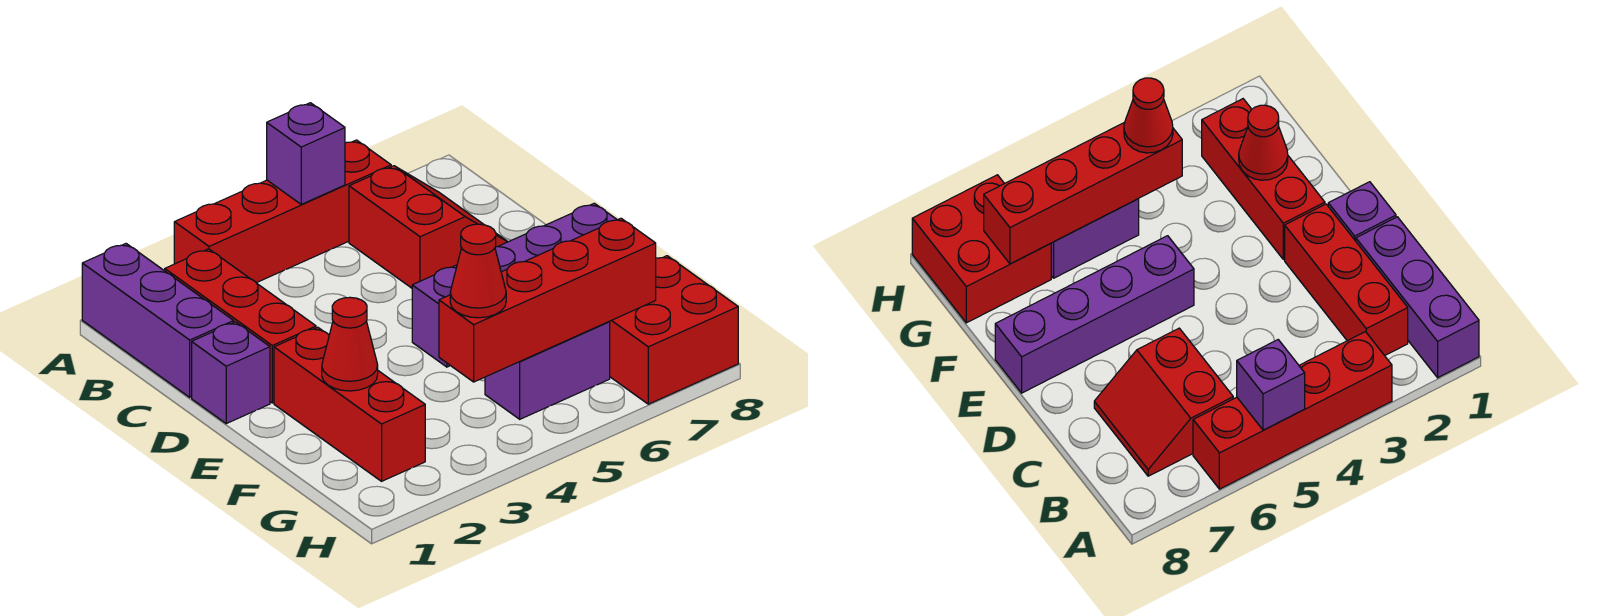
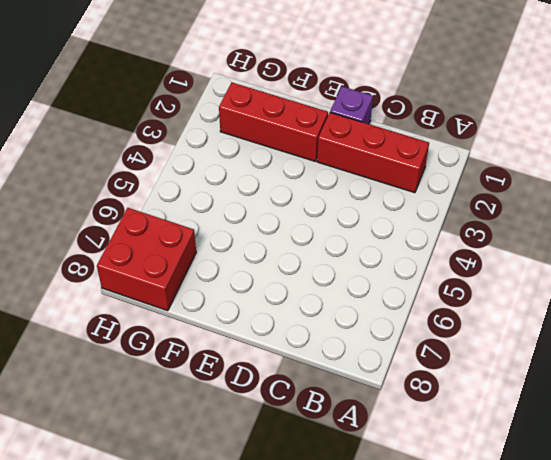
none -> purple 1x3 brick [82,244,234,397]
none -> red 1x4 brick [174,140,391,283]
none -> red 2x2 slope [349,166,507,288]

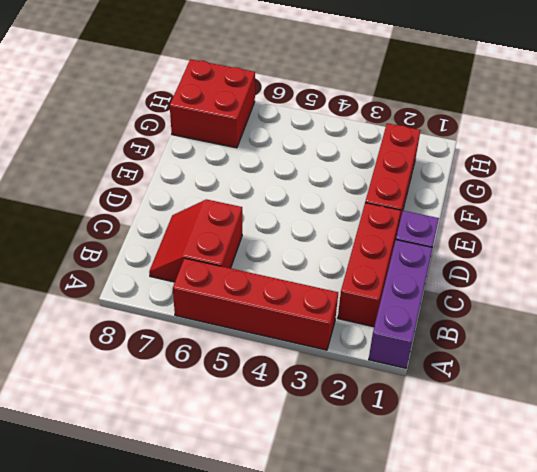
none -> purple 1x4 brick [412,203,617,367]
none -> purple 1x2 brick [485,322,610,419]
none -> purple 1x1 brick [267,103,345,204]

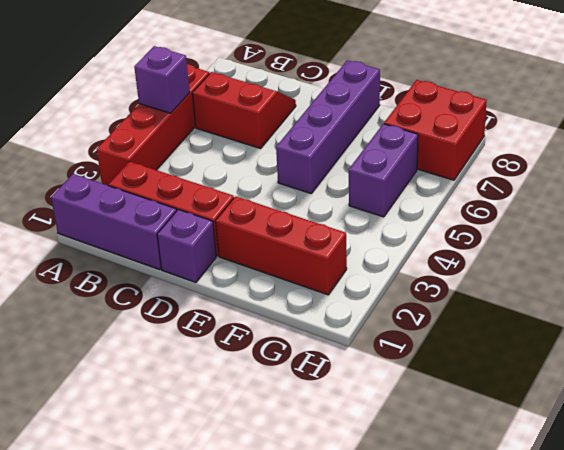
none -> red 1x1 cone [322,297,378,391]
none -> red 1x4 brick [439,218,656,382]
none -> red 1x1 cone [450,224,506,318]

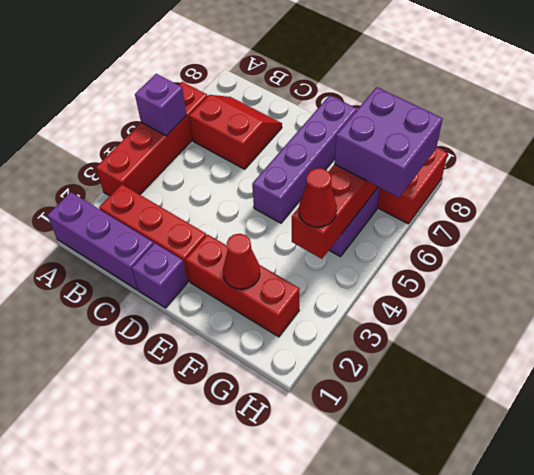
purple 2x2 brick [334,87,443,197] -> none

